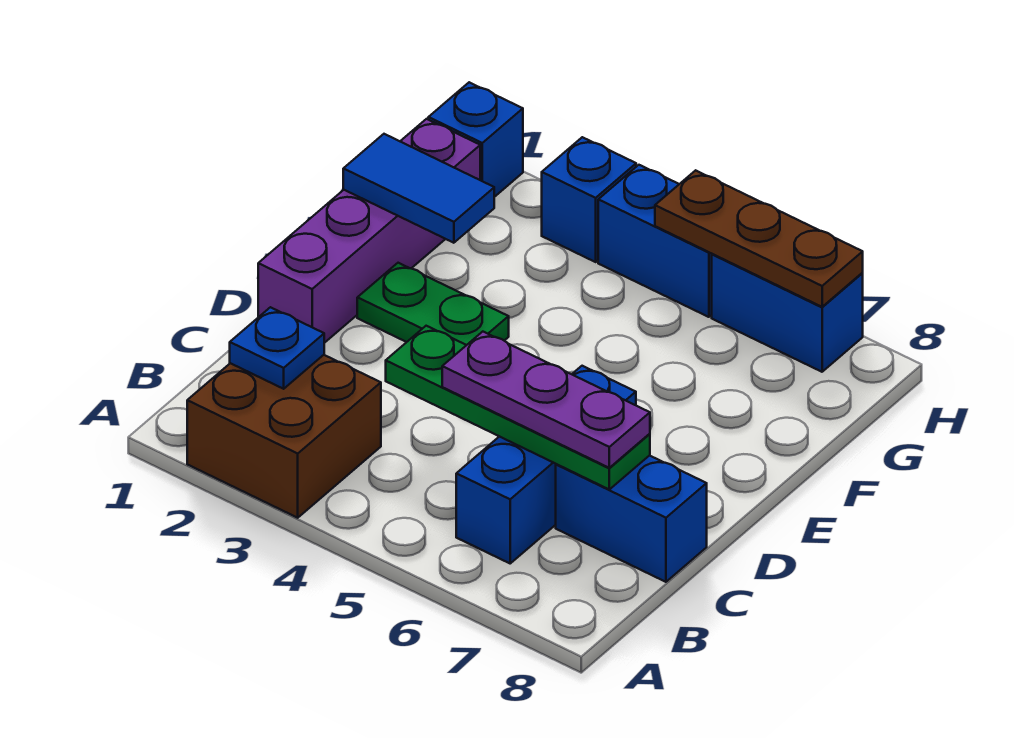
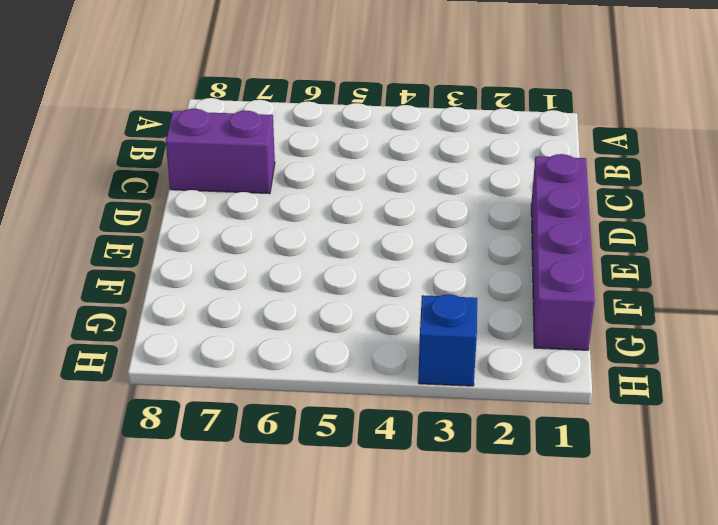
purple 1x2 brick [166,109,275,194] -> blue 1x2 brick [556,455,707,582]
none -> brown 2x2 brick [187,355,381,518]
none -> blue 1x3 brick [456,366,636,563]
none -> green 1x2 plate [357,263,509,345]

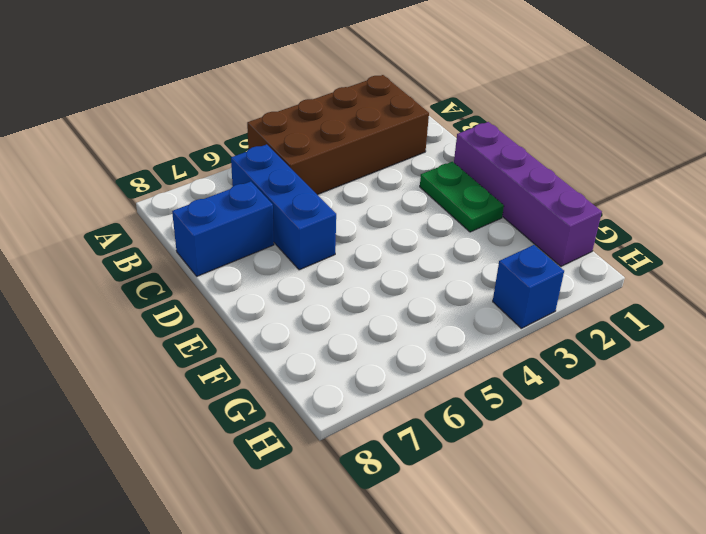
brown 2x4 brick [247,75,429,195] -> brown 2x2 brick [187,355,381,518]
green 1x2 plate [420,162,504,232] -> green 1x2 plate turned to [357,263,509,345]
none -> blue 1x1 brick [428,82,523,197]
none -> blue 1x2 brick [598,165,712,317]
none -> blue 1x2 brick [712,254,863,372]

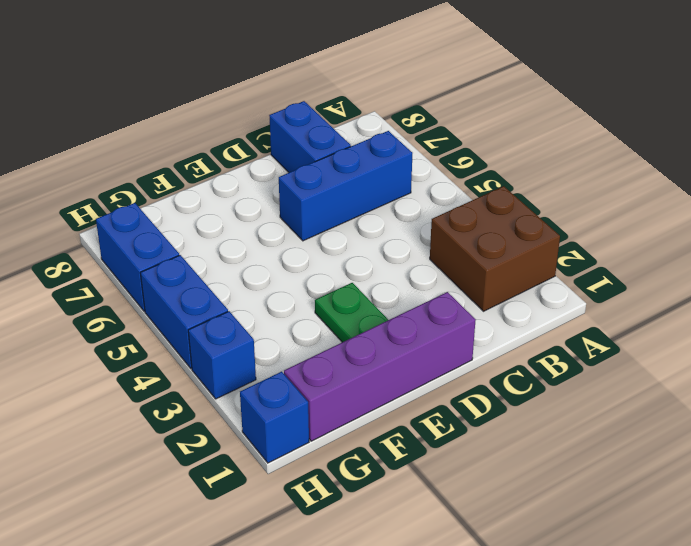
none -> blue 1x1 plate [230,307,324,389]
none -> green 1x4 plate [386,326,650,489]
none -> blue 1x2 tile [343,134,494,243]

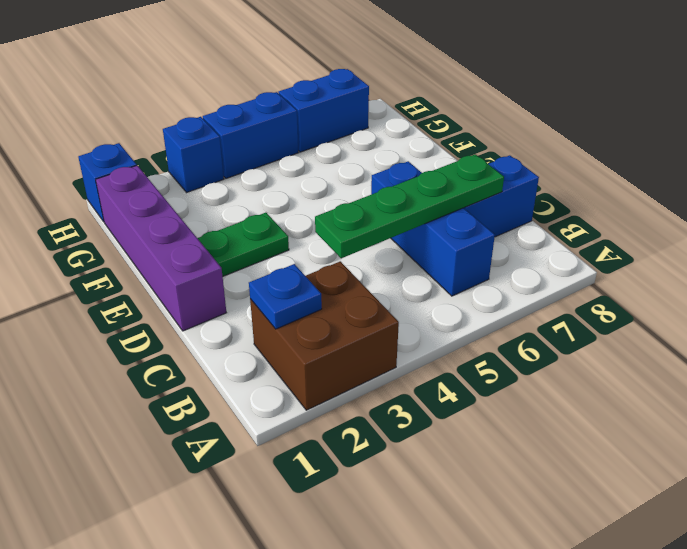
none -> blue 1x2 tile [343,134,494,243]
none -> brown 1x3 plate [655,170,863,307]
none -> purple 1x3 plate [442,332,650,468]

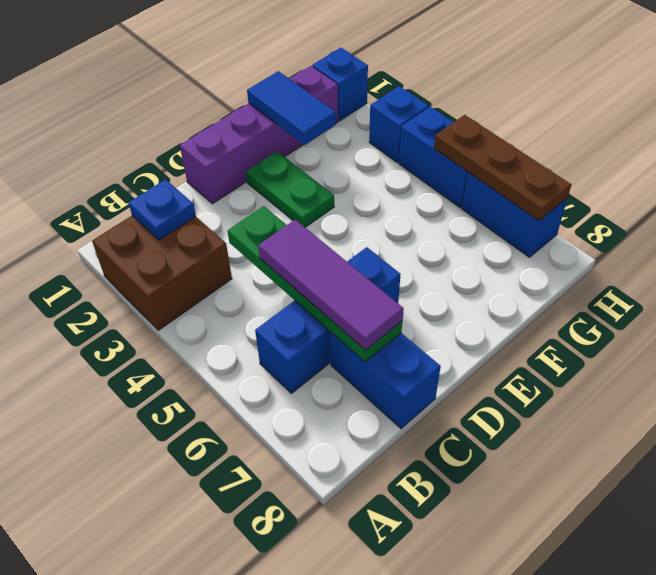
purple 1x3 tile [258,220,404,350] -> purple 1x3 plate [442,332,650,468]

